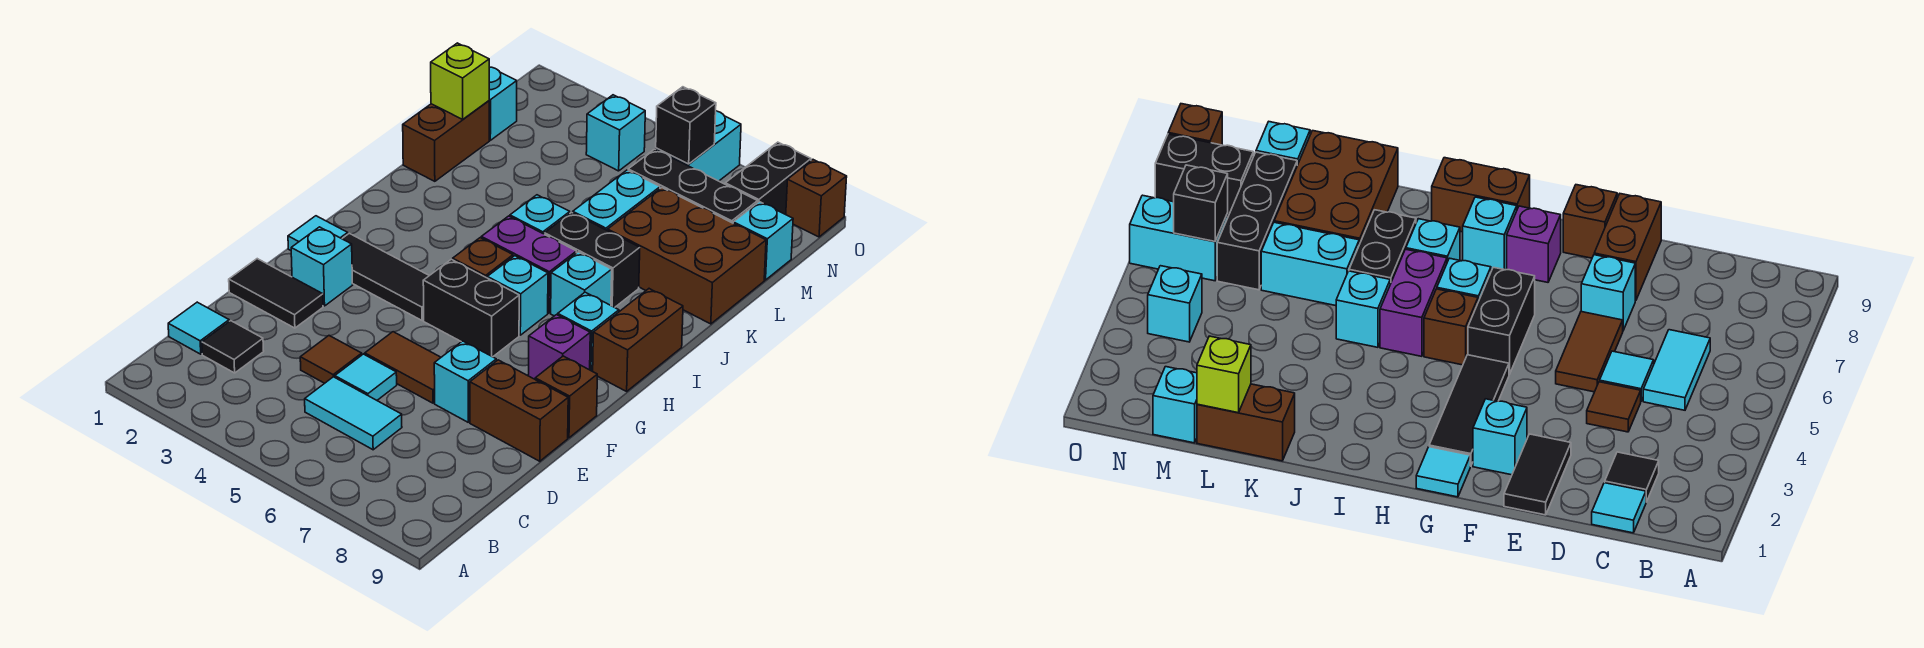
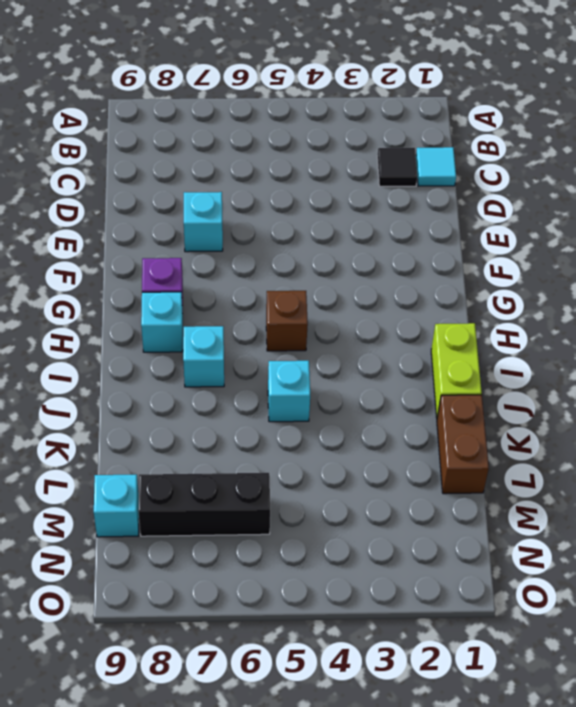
lime 1x2 brick [431,323,482,418] -> none
none -> cyan 1x2 tile [305,377,402,450]
none -> brown 1x1 tile [300,336,362,383]
none -> cyan 1x1 tile [335,354,397,400]
none -> black 1x2 tile [229,259,323,328]

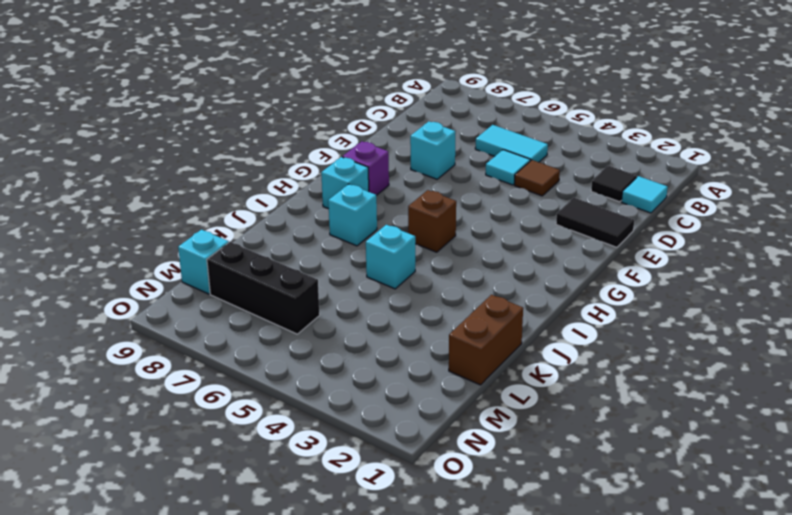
none -> brown 1x2 tile [365,332,441,403]
none -> brown 1x2 brick [470,360,568,461]
none -> cyan 1x1 brick [291,227,353,306]
none -> brown 1x1 brick [535,356,597,438]

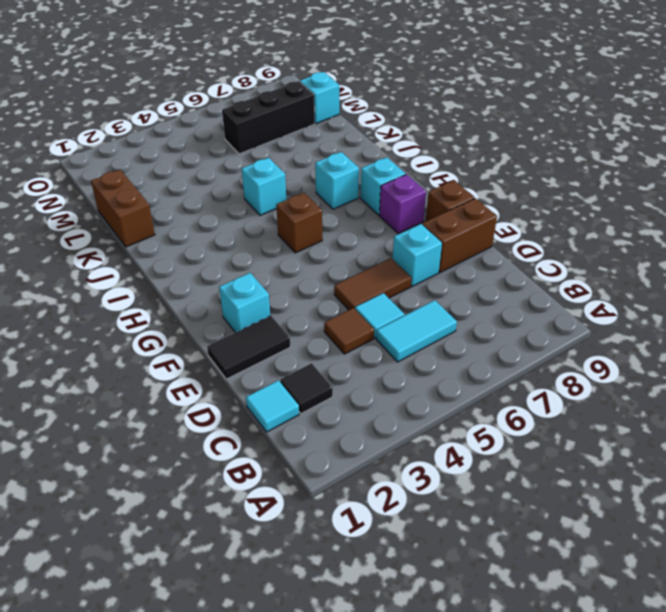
none -> cyan 1x1 tile [288,216,348,250]
none -> black 1x3 tile [342,233,429,320]
none -> black 1x2 brick [423,259,519,357]
none -> cyan 1x1 brick [487,256,548,335]

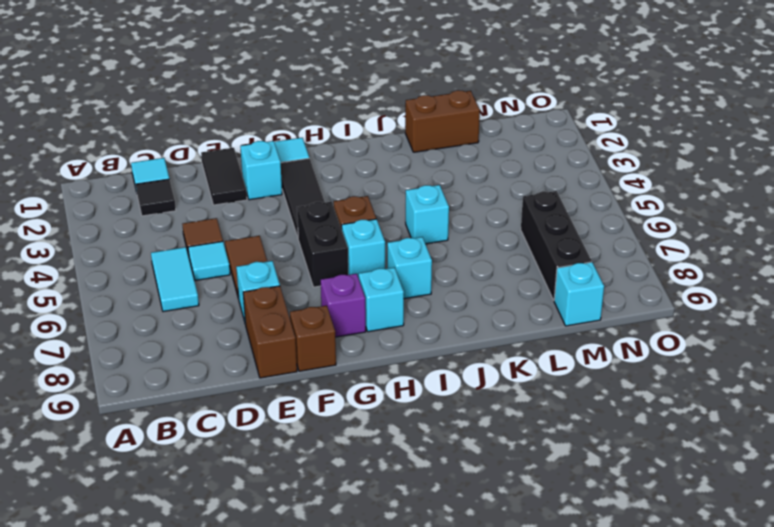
none -> brown 1x2 brick [593,289,683,391]
none -> purple 1x2 brick [481,216,576,313]
none -> black 1x2 brick [545,213,640,307]
none -> cyan 1x2 brick [573,170,660,231]

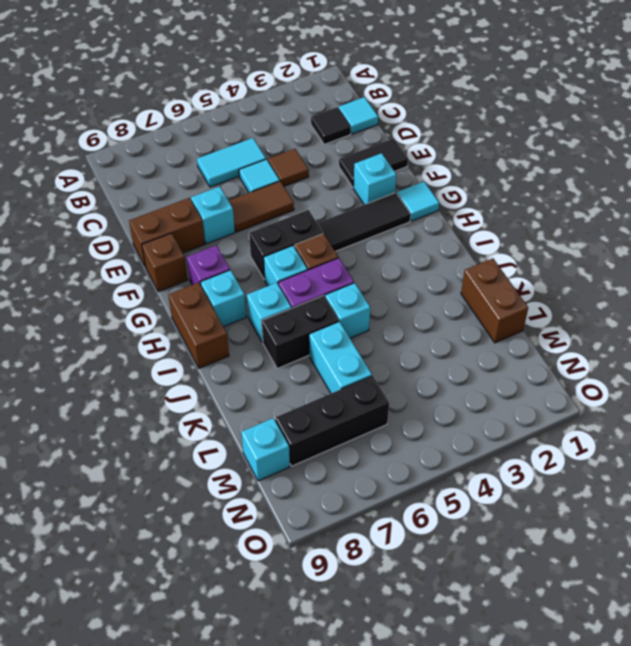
none -> brown 2x3 brick [608,188,766,324]
none -> cyan 1x1 brick [489,67,517,140]
none -> cyan 1x1 brick [586,95,645,171]
none -> cyan 1x2 brick [656,111,741,181]

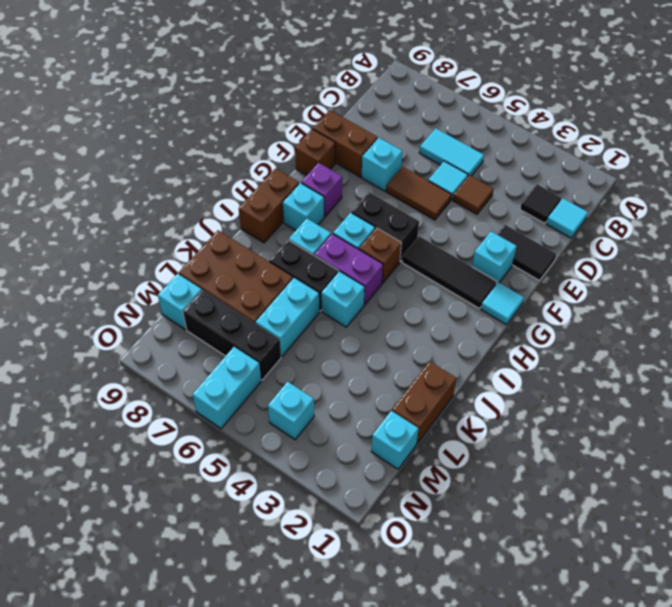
none -> black 1x2 brick [725,142,811,215]
none -> brown 1x1 brick [786,160,847,237]
none -> lime 1x1 brick [431,43,489,119]
none -> black 1x1 brick [656,87,716,164]

